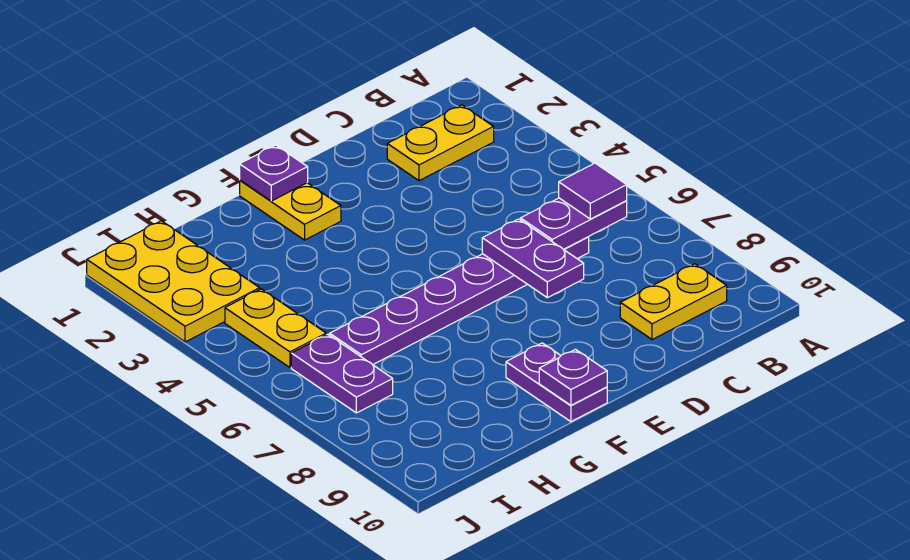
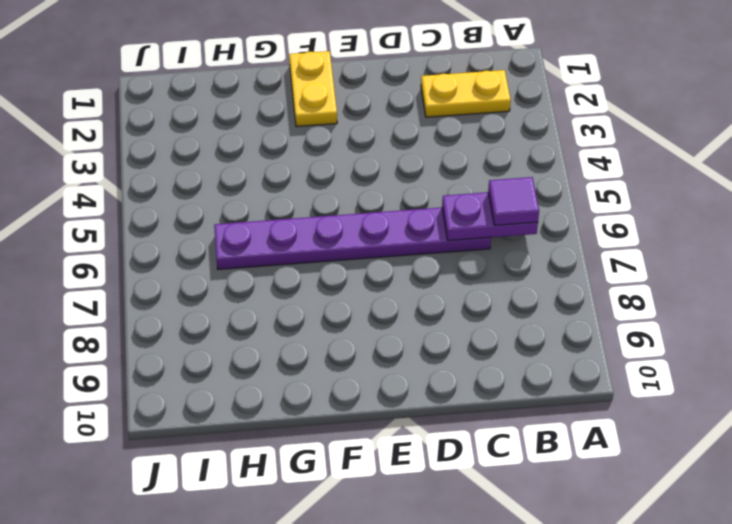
none -> yellow 1x2 plate [620,264,727,340]
none -> purple 1x2 plate [506,343,607,422]
none -> yellow 2x3 plate [87,221,260,342]

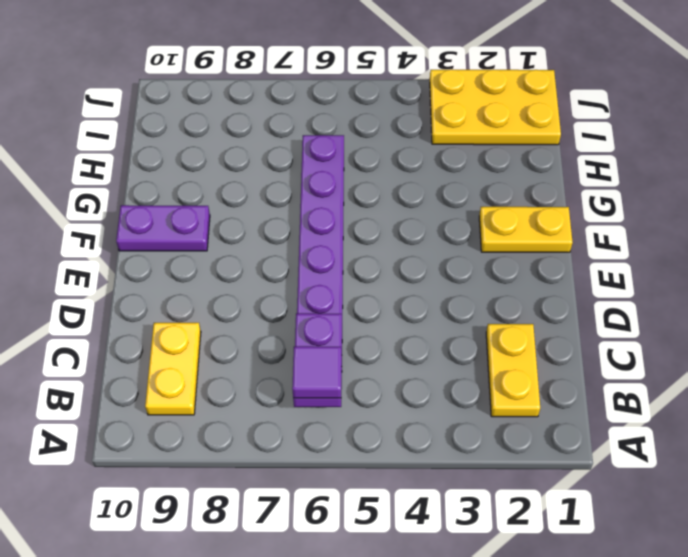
none -> yellow 1x2 plate [225,289,326,367]
none -> purple 1x2 plate [291,334,393,413]
none -> purple 1x2 plate [482,219,584,298]

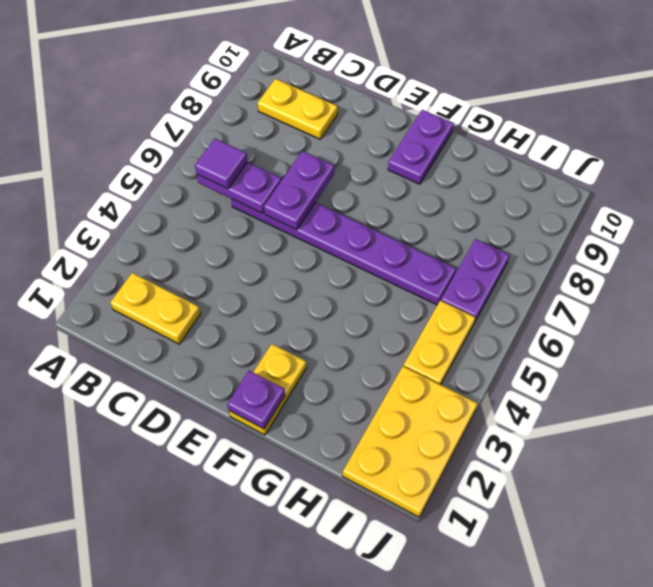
none -> purple 1x1 plate [539,349,607,405]

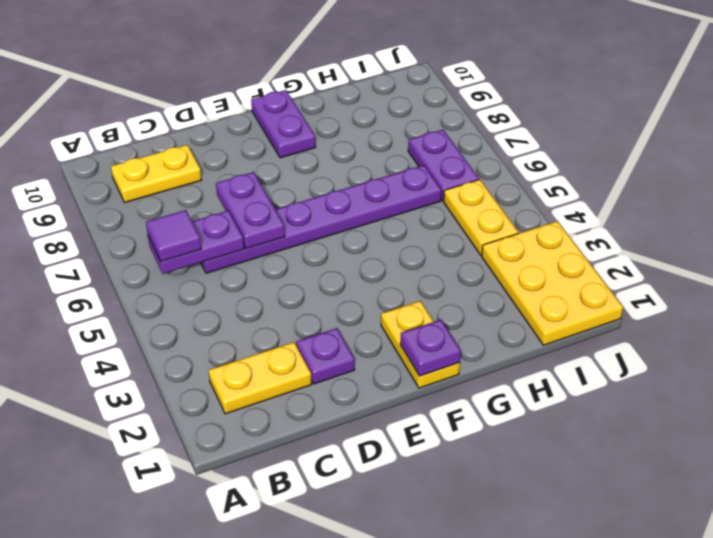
purple 1x1 plate [296,328,355,384] -> purple 1x1 plate moved to [539,349,607,405]

